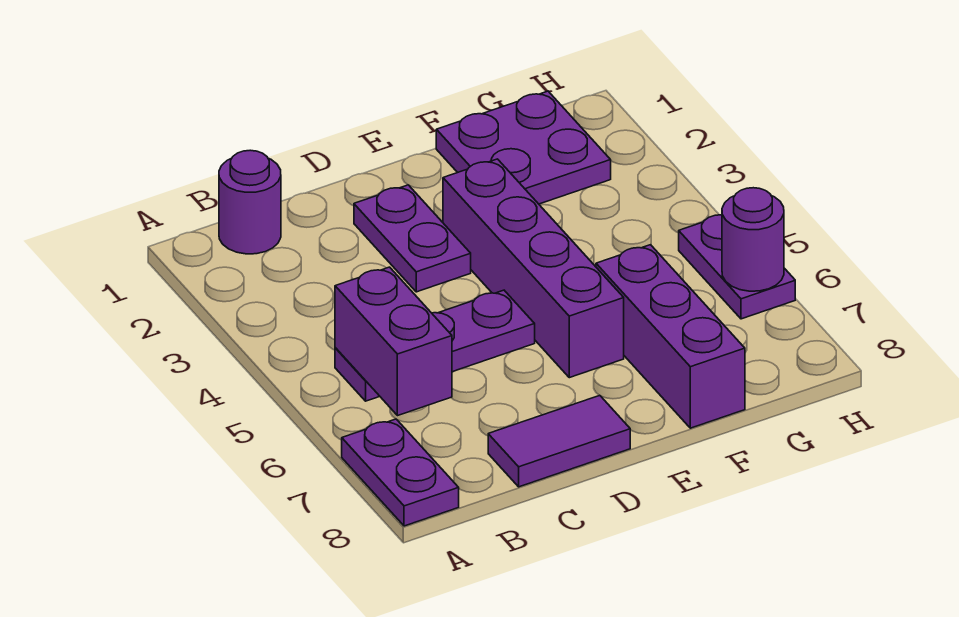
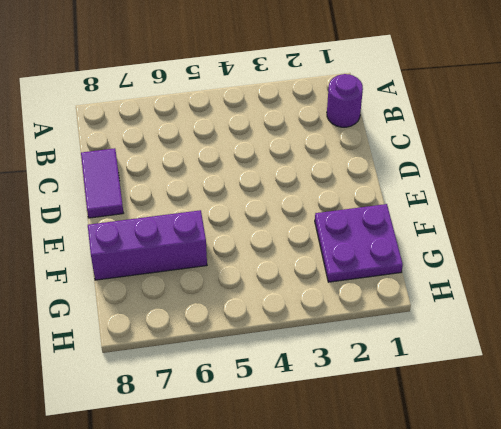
none -> purple 1x2 plate [342,419,459,526]
none -> purple 1x3 plate [335,290,535,401]

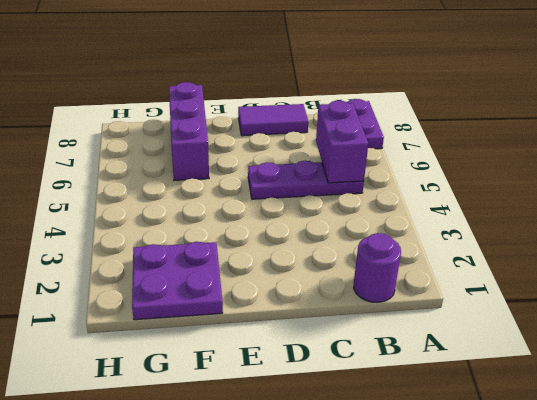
none -> purple 1x2 plate [354,185,471,292]
none -> purple 1x4 brick [443,159,624,378]

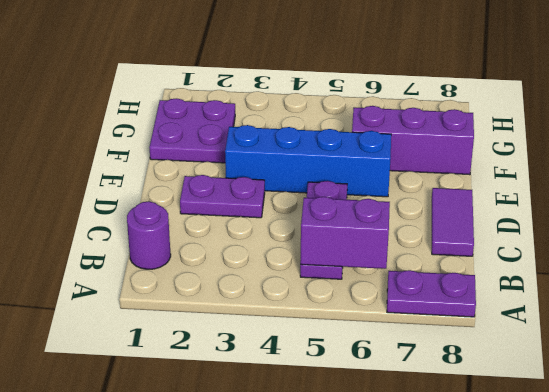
blue 1x4 brick [225,125,391,197] -> purple 1x4 brick [443,159,624,378]
none -> purple 1x2 plate [679,215,795,319]
none -> purple 1x1 round brick [722,188,784,291]

